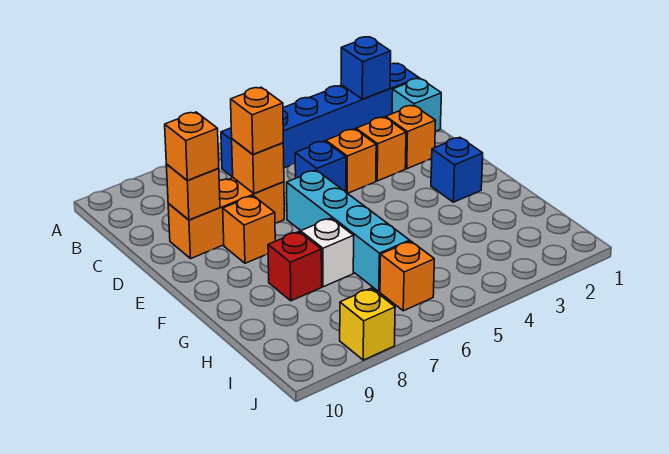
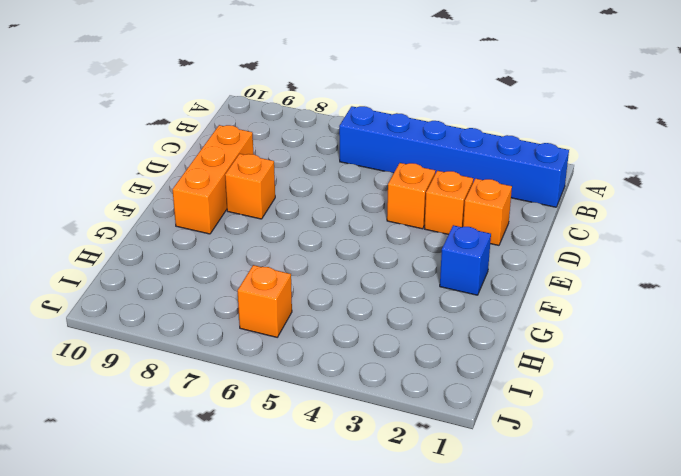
orange 1x3 brick [173,125,253,234] -> orange 1x3 brick turned to [168,178,284,258]
none -> cyan 1x1 brick [392,78,441,132]
none -> blue 1x1 brick [295,141,346,192]
none -> cyan 1x4 brick [287,170,410,292]

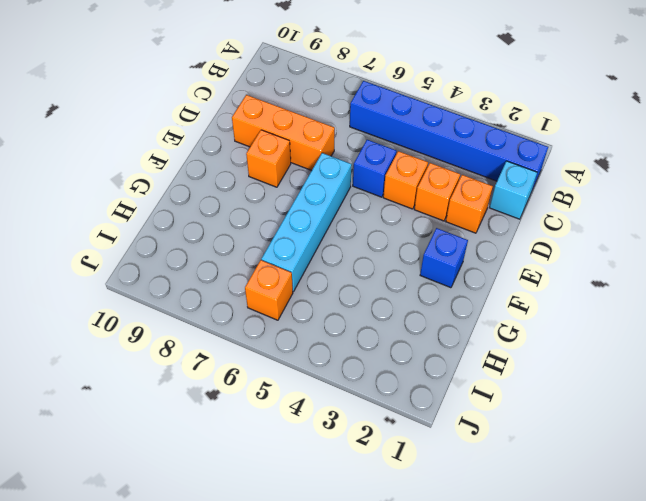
none -> white 1x1 brick [301,218,354,287]
none -> red 1x1 brick [268,232,322,301]
none -> yellow 1x1 brick [340,288,395,360]

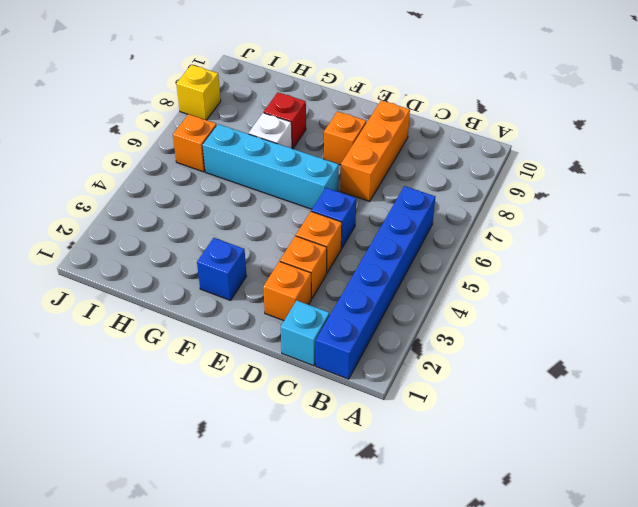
none -> blue 1x1 brick [341,37,391,99]
none -> orange 1x1 brick [232,139,284,193]
none -> orange 1x1 brick [166,165,220,220]

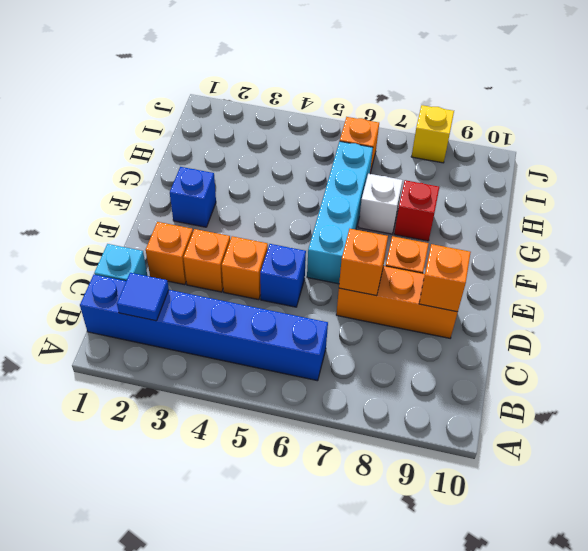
blue 1x1 tile [117,273,169,321] -> blue 1x1 brick [341,37,391,99]
none -> orange 1x1 brick [231,87,283,155]
none -> orange 1x1 brick [165,112,219,180]

